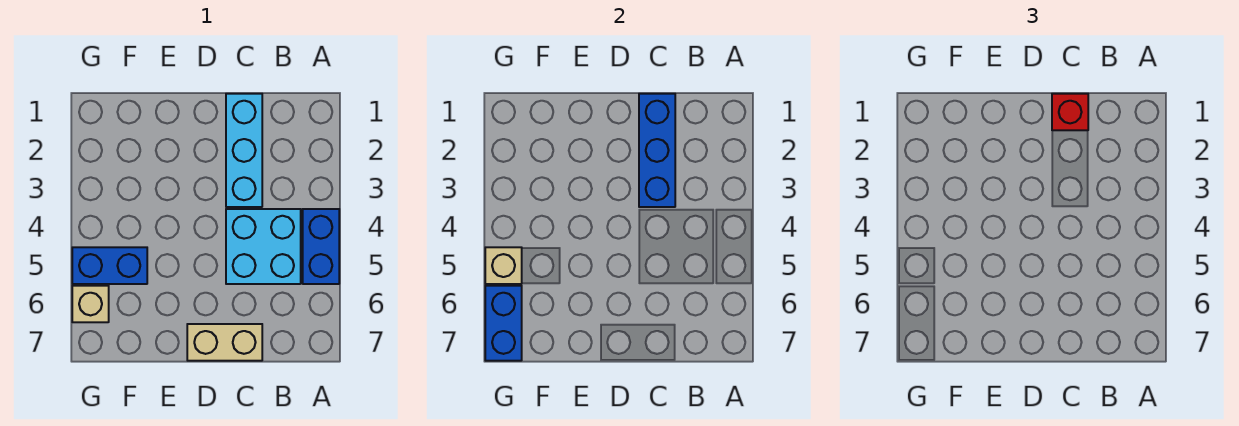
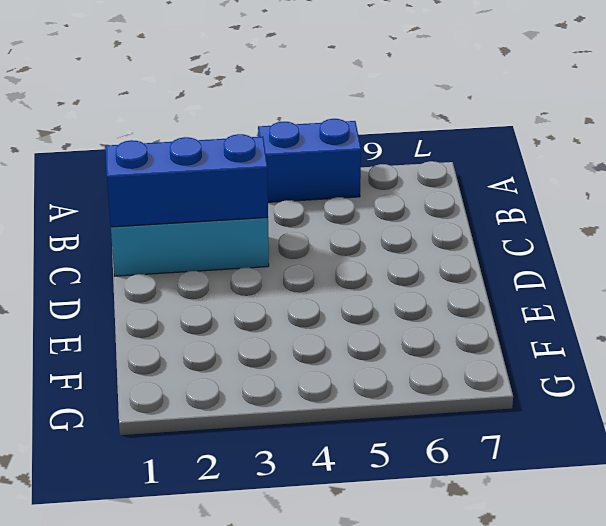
none -> cyan 2x2 brick [226,209,301,284]
none -> tan 1x2 brick [187,324,262,361]

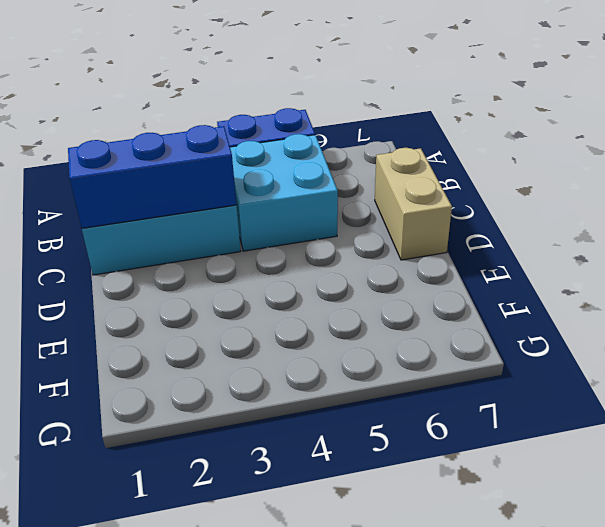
none -> blue 1x2 brick [72,247,147,284]
none -> tan 1x1 brick [72,286,109,322]

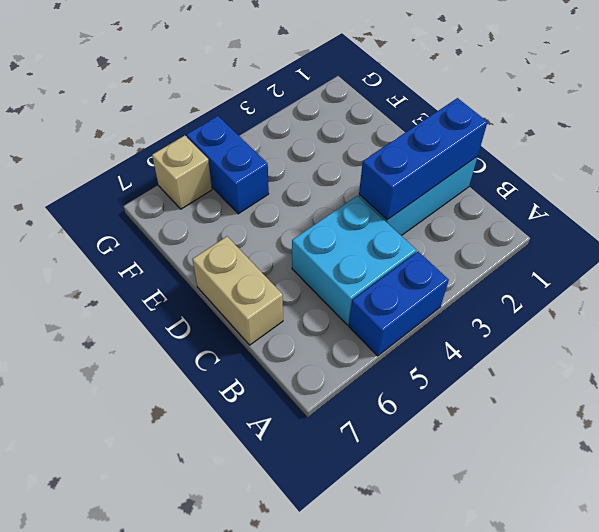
none -> tan 1x1 brick [485,247,522,284]
none -> blue 1x2 brick [485,286,522,361]

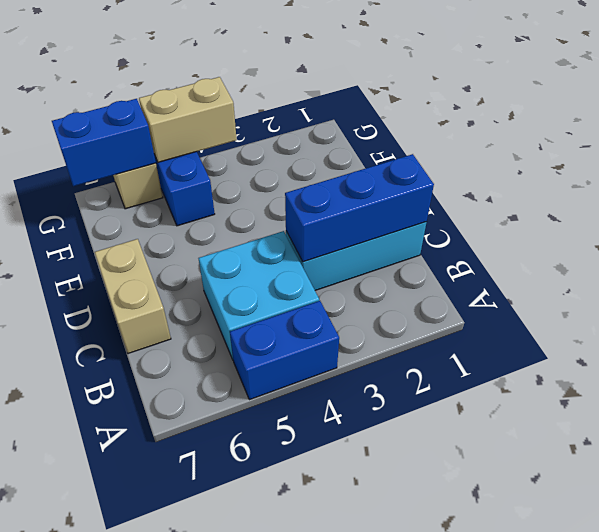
tan 1x2 brick [139,77,237,162] -> tan 1x1 brick [485,247,522,284]
none -> red 1x1 brick [1052,94,1088,130]

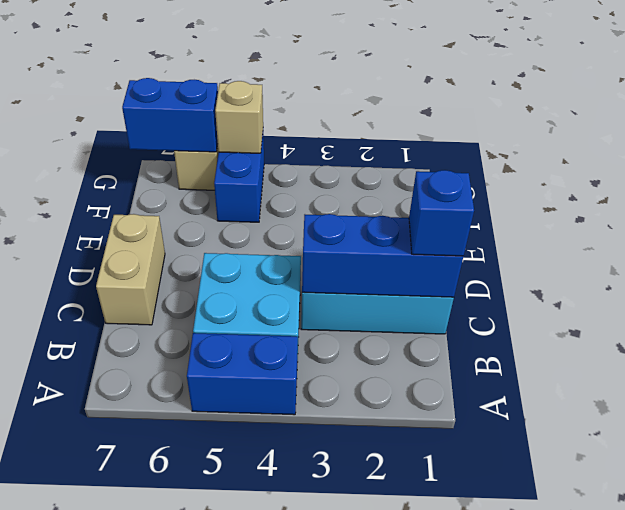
blue 1x1 brick [409,170,474,256] -> red 1x1 brick [1052,94,1088,130]

